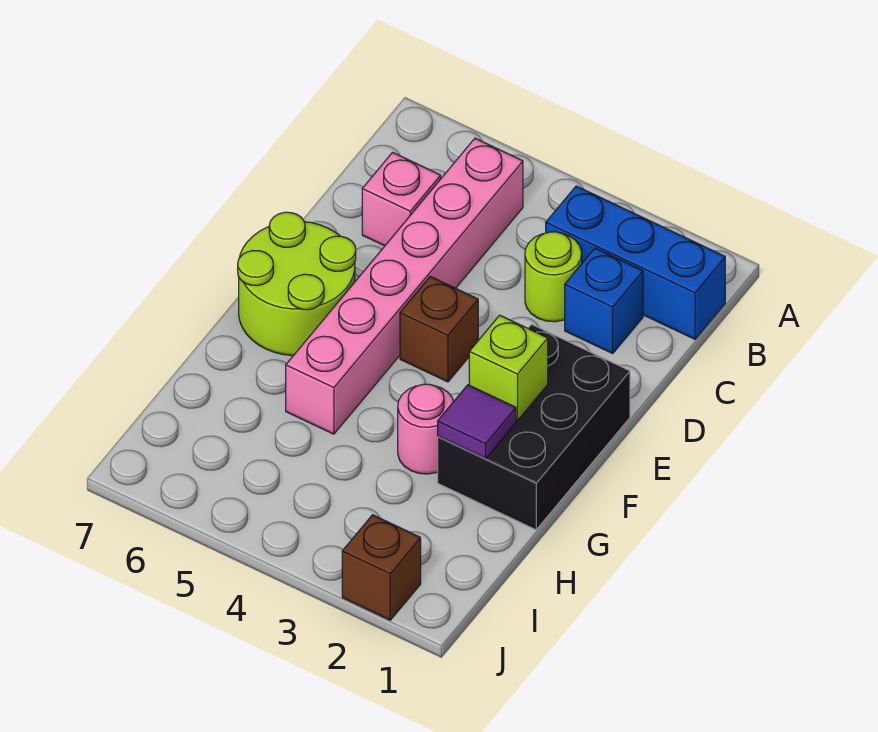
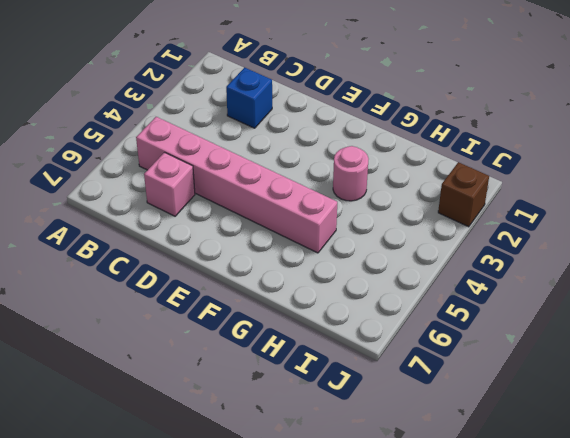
none -> blue 1x3 brick [546,186,725,339]
none -> lime 1x1 round brick [525,232,582,322]
none -> black 2x3 brick [438,324,630,530]

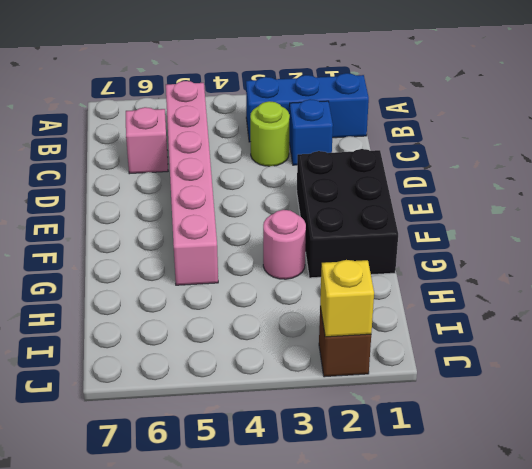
yellow 1x1 brick [320,260,374,337] -> none
none -> brown 1x1 brick [400,277,478,382]
none -> lime 2x2 round brick [238,212,356,356]
none -> lime 1x1 brick [469,315,548,421]

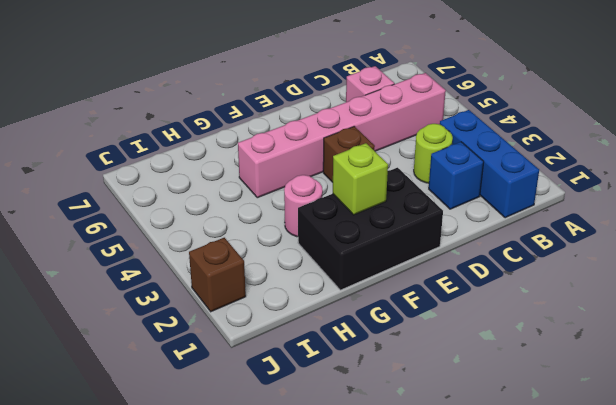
none -> lime 2x2 round brick [238,212,356,356]
none -> purple 1x1 tile [438,385,516,459]

